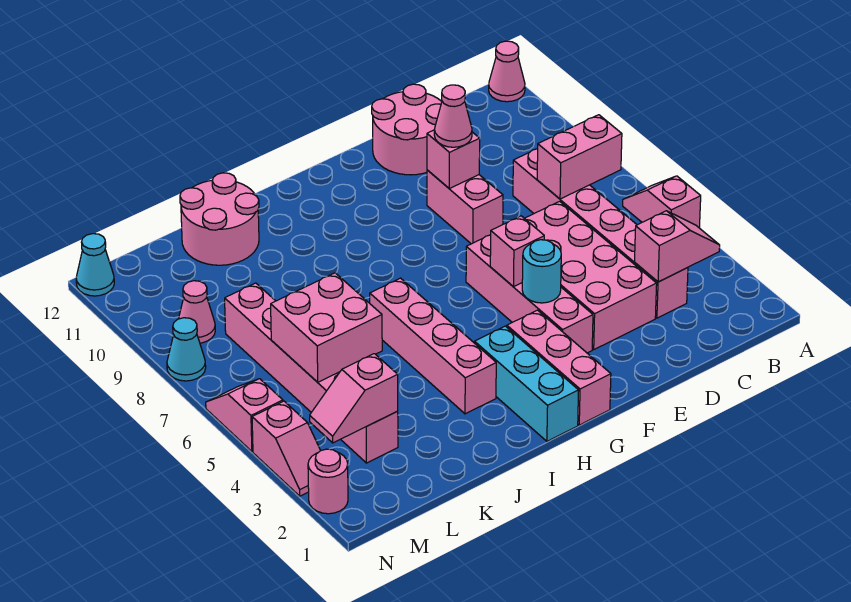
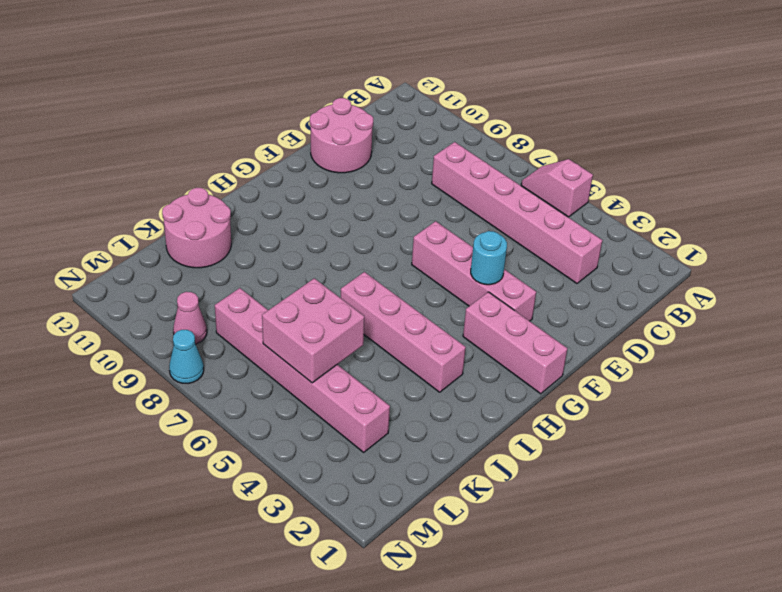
none -> pink 1x1 cone [489,41,525,102]
none -> pink 2x4 brick [525,201,657,349]
none -> pink 1x2 brick [427,170,503,244]

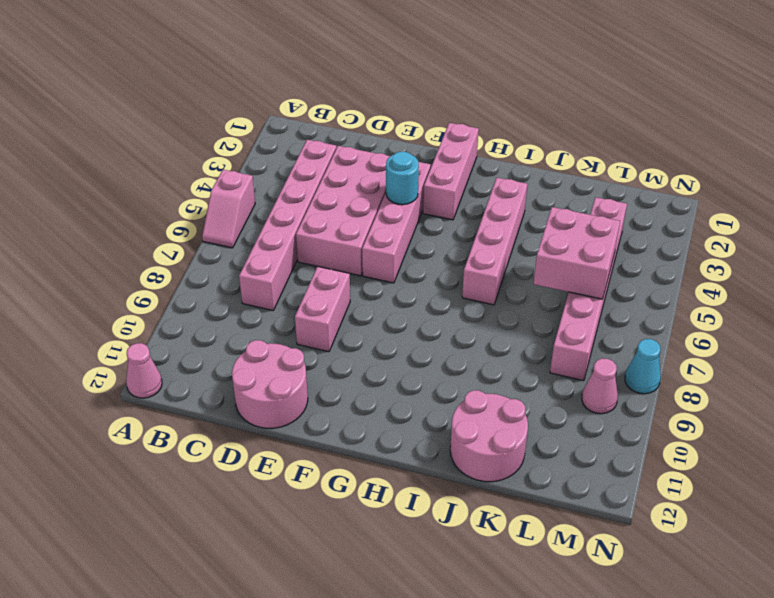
none -> cyan 1x3 brick [475,326,579,441]
none -> pink 1x1 round brick [308,449,348,514]
none -> pink 1x2 slope [252,401,321,496]

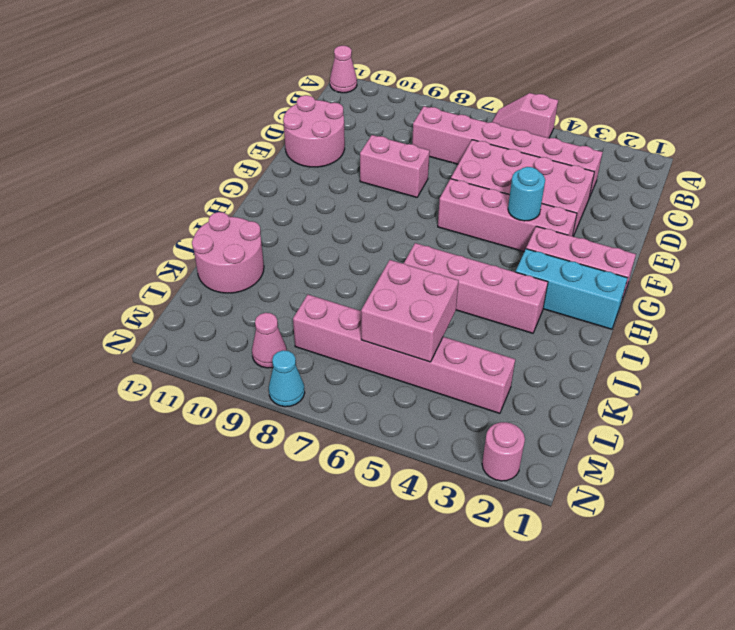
none -> pink 1x2 slope [252,401,321,496]
none -> pink 1x2 slope [206,379,283,451]
none -> cyan 1x1 cone [76,234,114,296]

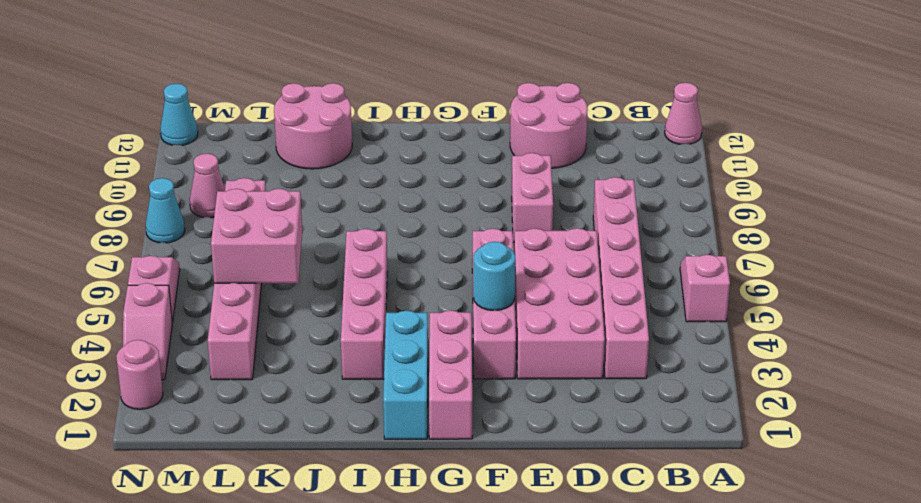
none -> pink 1x2 slope [635,211,720,282]
none -> pink 1x2 brick [537,115,622,199]
none -> pink 1x1 brick [427,130,480,188]

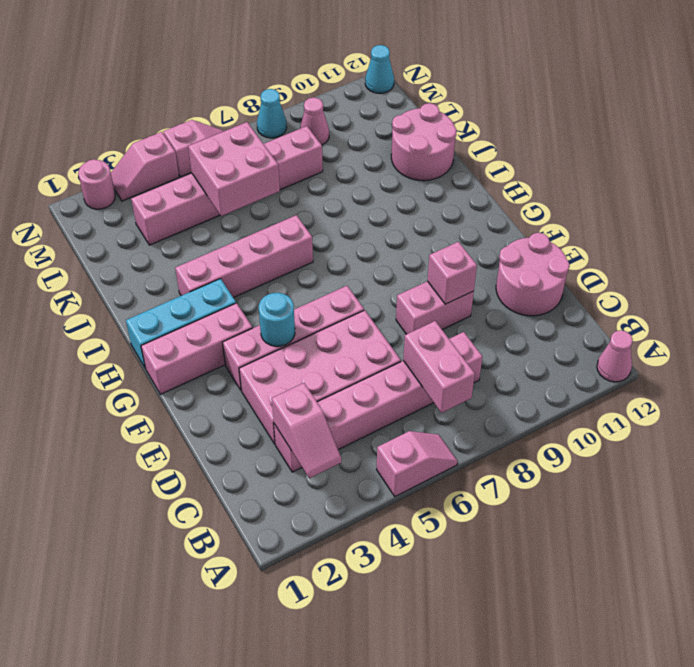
none -> pink 1x1 brick [490,216,544,287]
none -> pink 1x2 slope [310,354,398,443]
none -> pink 1x1 cone [434,85,472,147]

